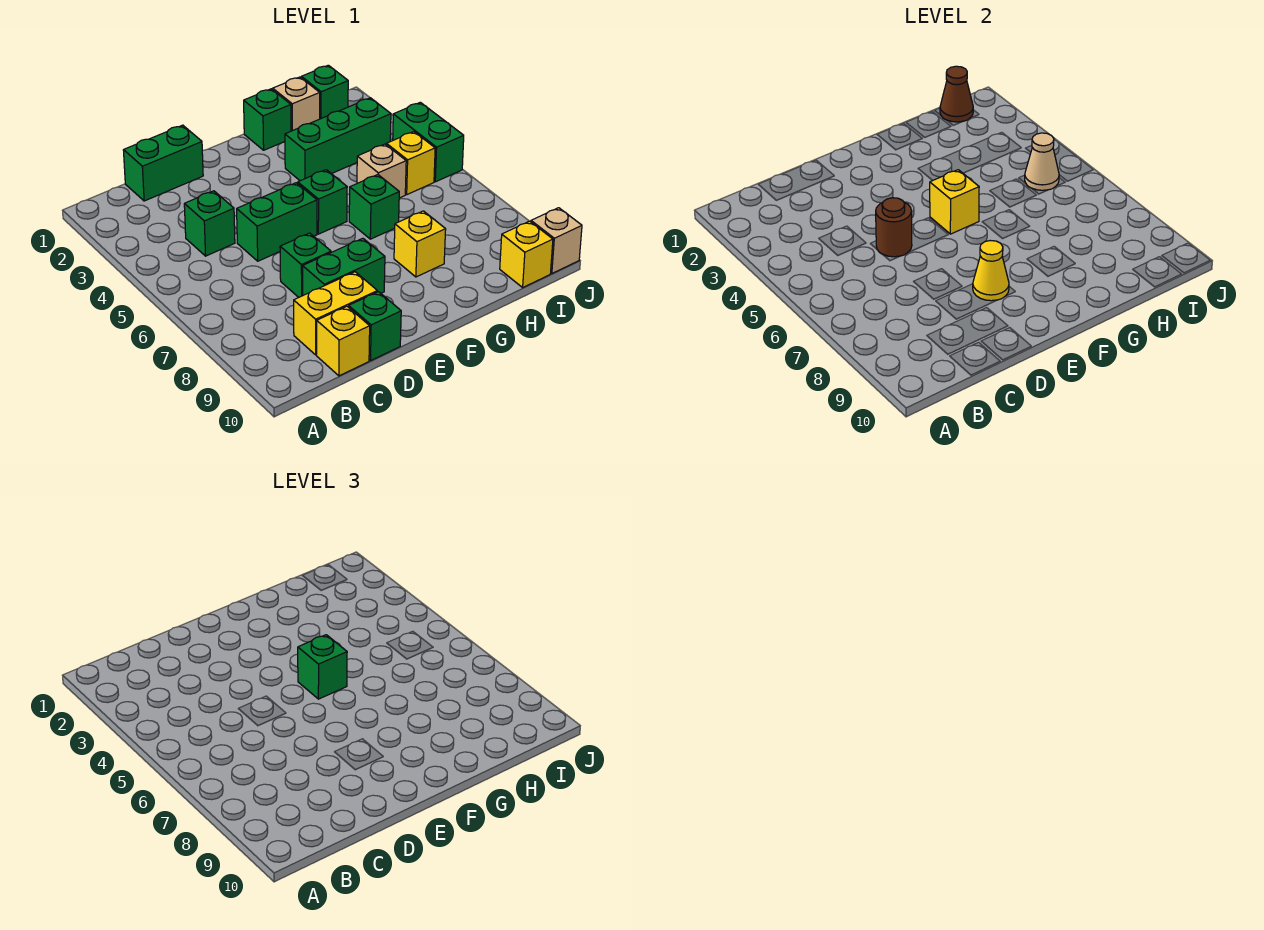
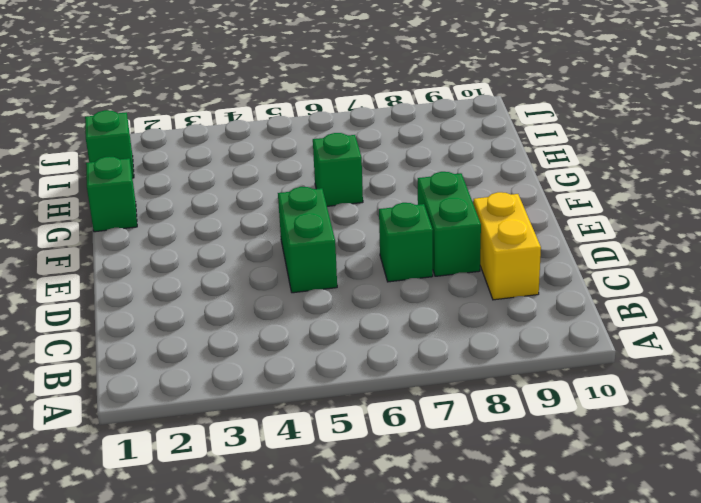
none -> green 1x2 brick [123,125,203,201]
none -> green 1x1 brick [184,191,235,256]
none -> yellow 1x1 brick [317,306,370,376]

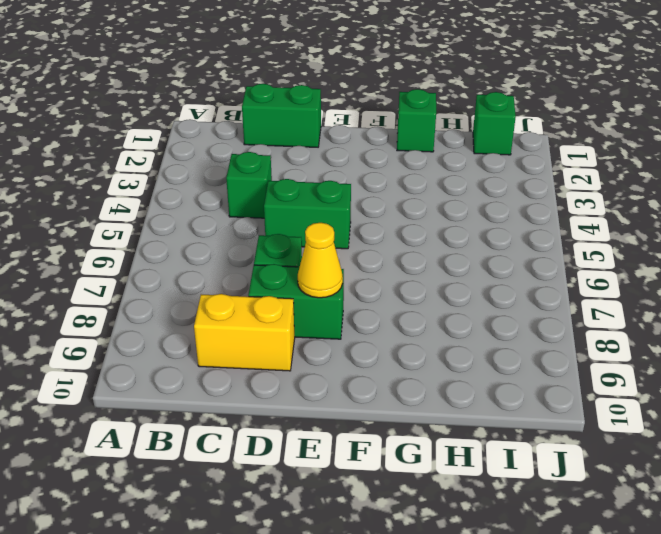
none -> yellow 1x1 brick [317,306,370,376]
none -> green 1x1 brick [349,292,401,360]
none -> green 1x1 brick [298,170,347,234]

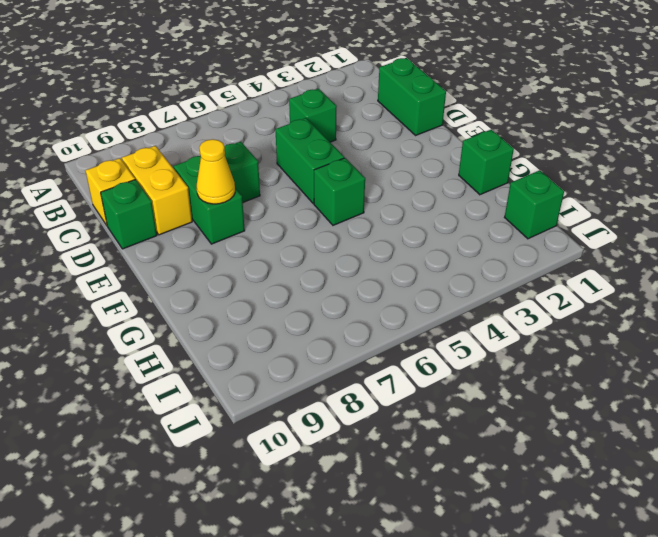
none -> green 1x3 brick [285,98,391,181]
none -> green 1x1 brick [349,175,399,239]
none -> yellow 1x1 brick [394,211,446,277]

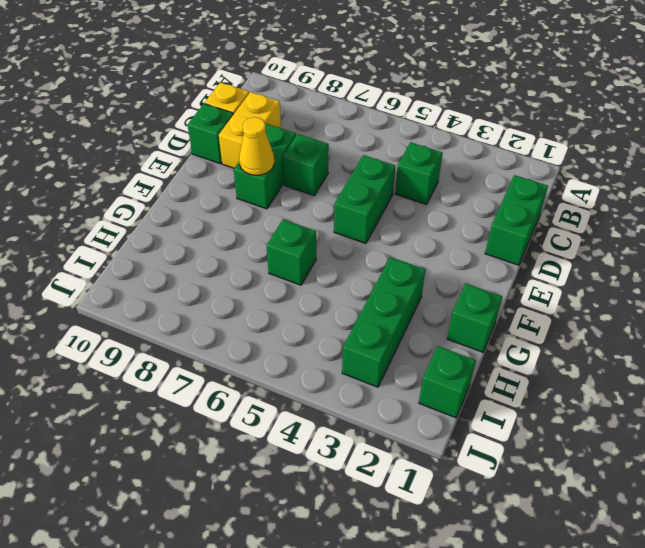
none -> green 1x1 brick [298,170,347,234]
none -> yellow 1x1 brick [394,211,446,277]
none -> tan 1x1 brick [273,77,320,131]

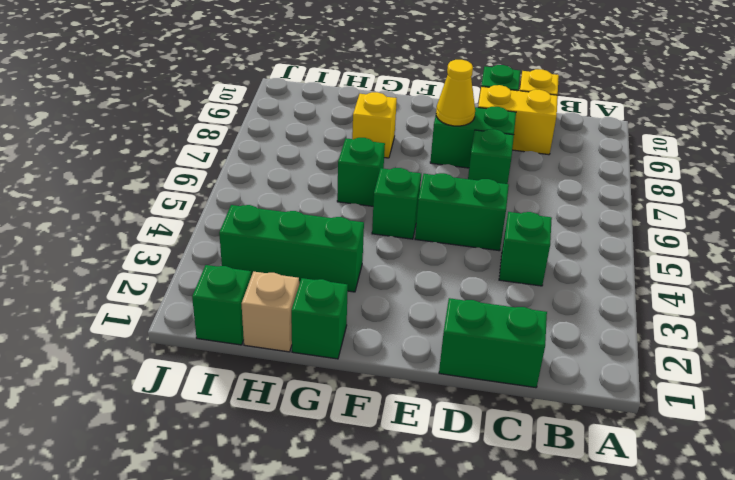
none -> tan 1x1 brick [357,144,406,198]
none -> yellow 1x1 brick [386,132,435,194]
none -> yellow 1x1 brick [500,221,553,287]

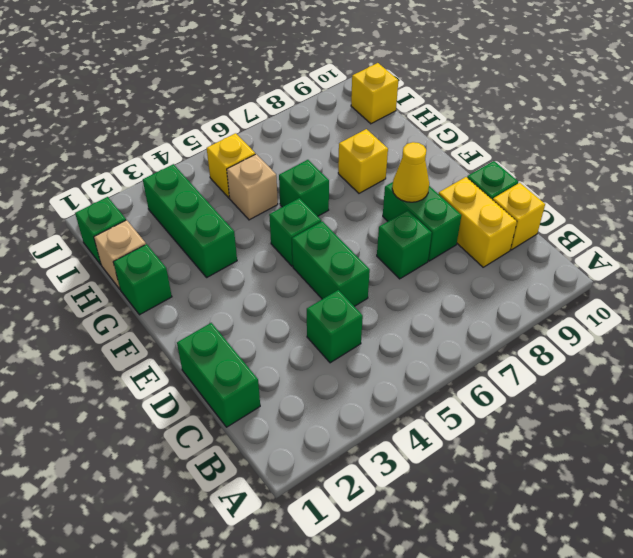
none -> green 1x2 brick [393,102,464,182]
none -> tan 1x1 brick [531,208,582,273]
none -> brown 1x1 round brick [876,198,912,257]

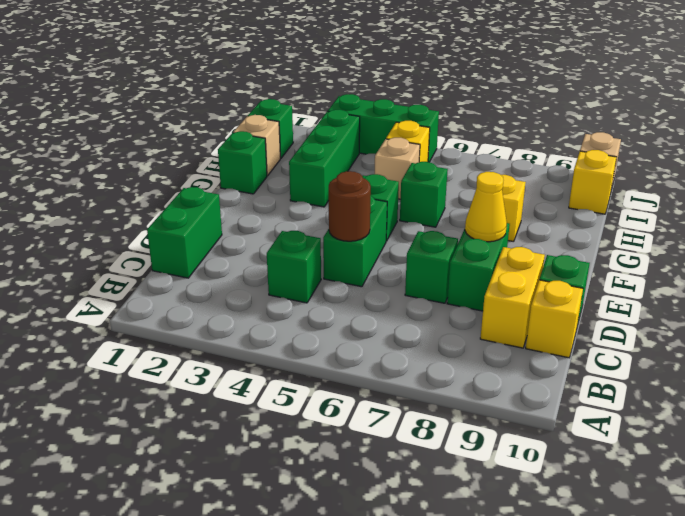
green 1x3 brick [328,94,439,162] -> green 1x2 brick [393,102,464,182]
none -> yellow 1x1 brick [930,170,979,234]
none -> brown 1x1 cone [940,66,973,122]
none -> tan 1x1 cone [1025,133,1059,190]

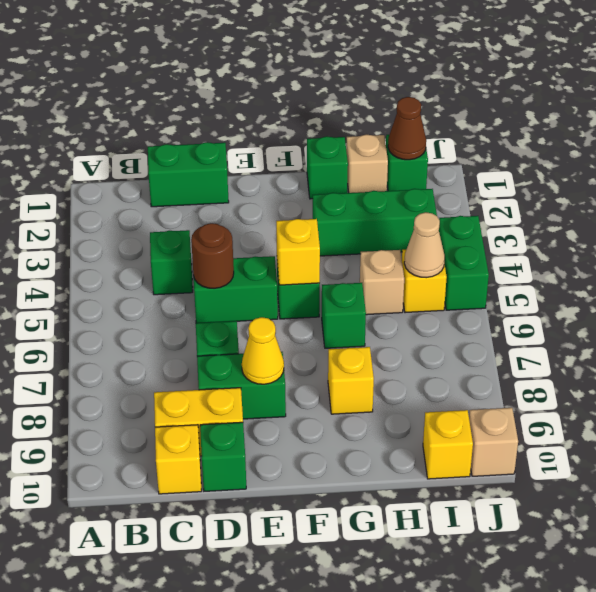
none -> green 1x1 brick [298,635,347,699]

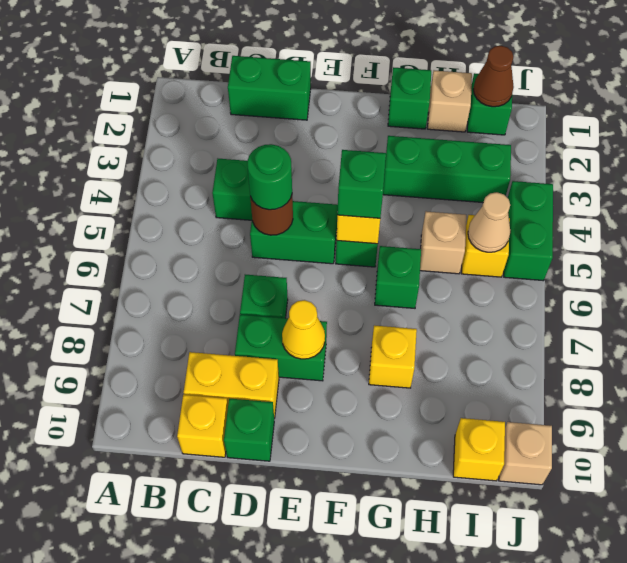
green 1x1 round brick [247,144,292,210] -> none

